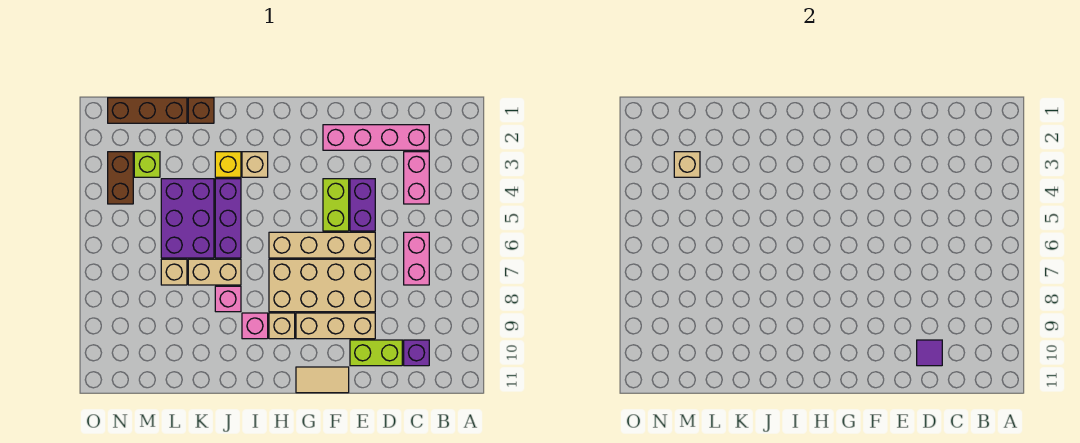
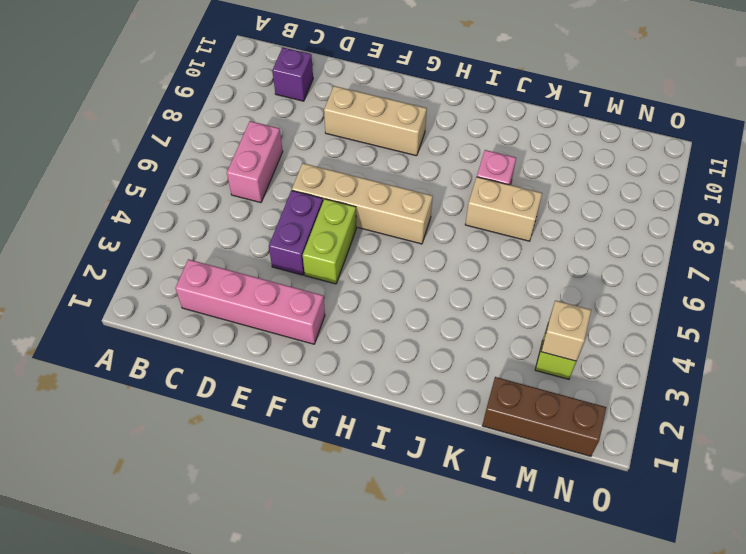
none -> pink 1x2 brick [404,152,429,204]
none -> lime 1x2 brick [350,340,402,366]
none -> tan 2x4 brick [269,259,375,312]

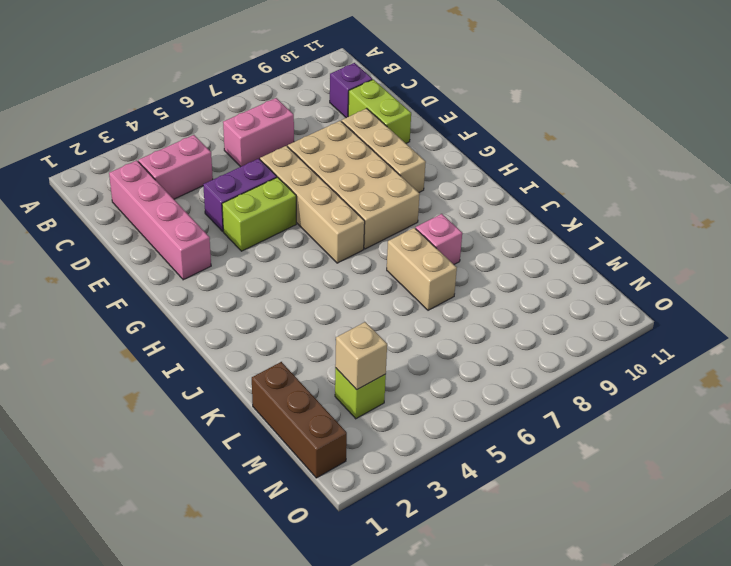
none -> tan 1x2 tile [296,367,349,393]
none -> tan 1x1 brick [269,313,295,339]
none -> tan 1x1 brick [242,152,268,177]

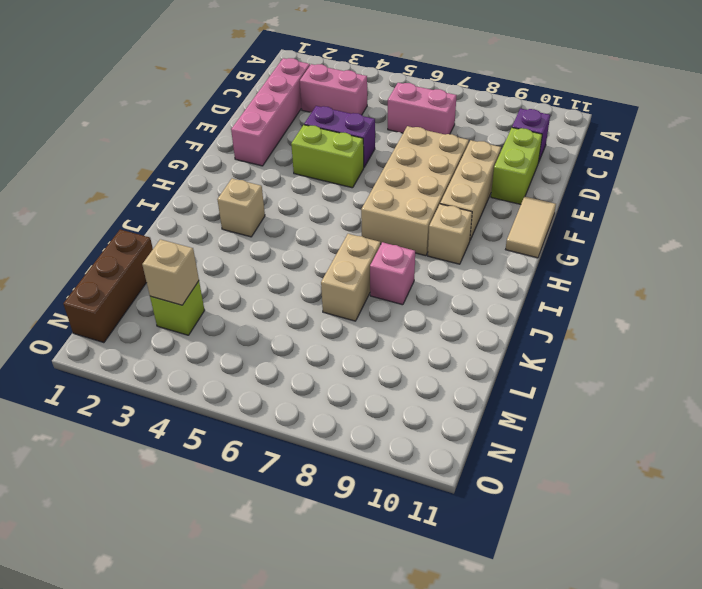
none -> tan 1x4 brick [269,232,375,258]
none -> pink 1x1 brick [242,313,268,339]
none -> yellow 1x1 brick [215,152,241,177]

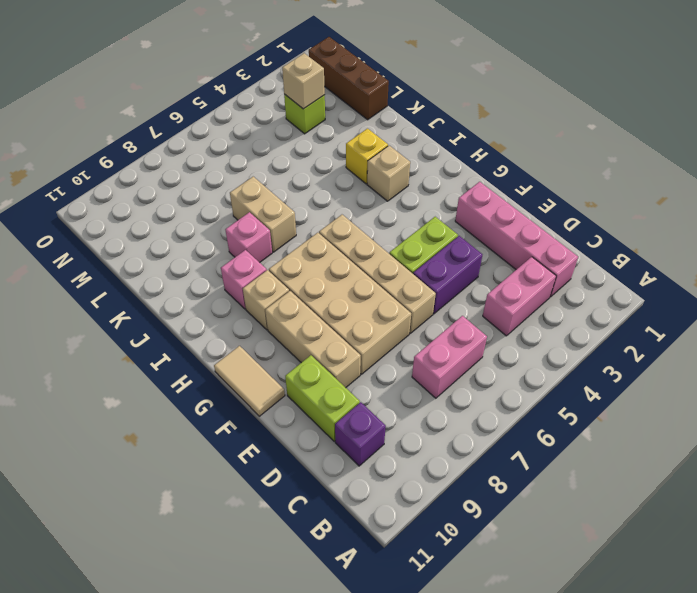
none -> purple 1x3 brick [215,179,241,258]
none -> brown 1x1 brick [188,98,214,123]
none -> purple 2x3 brick [161,179,214,258]

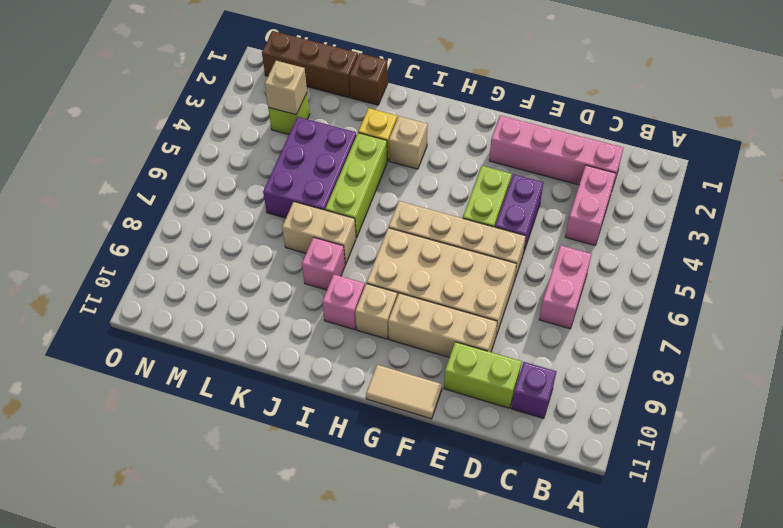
lime 1x3 brick [325,133,387,238] -> purple 1x3 brick [215,179,241,258]
none -> tan 1x1 brick [161,259,187,285]
none -> brown 1x2 brick [108,152,133,204]
none -> purple 1x1 tile [917,340,942,366]

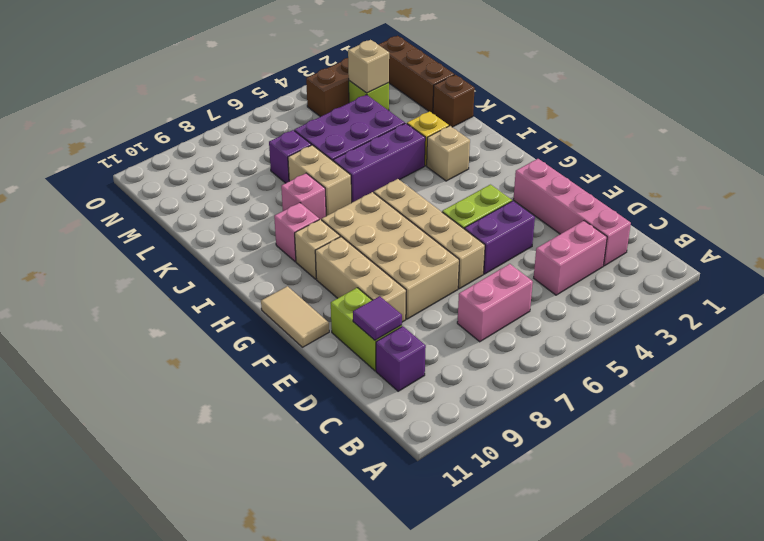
purple 1x1 brick [269,130,311,183] -> tan 1x1 brick [161,259,187,285]

